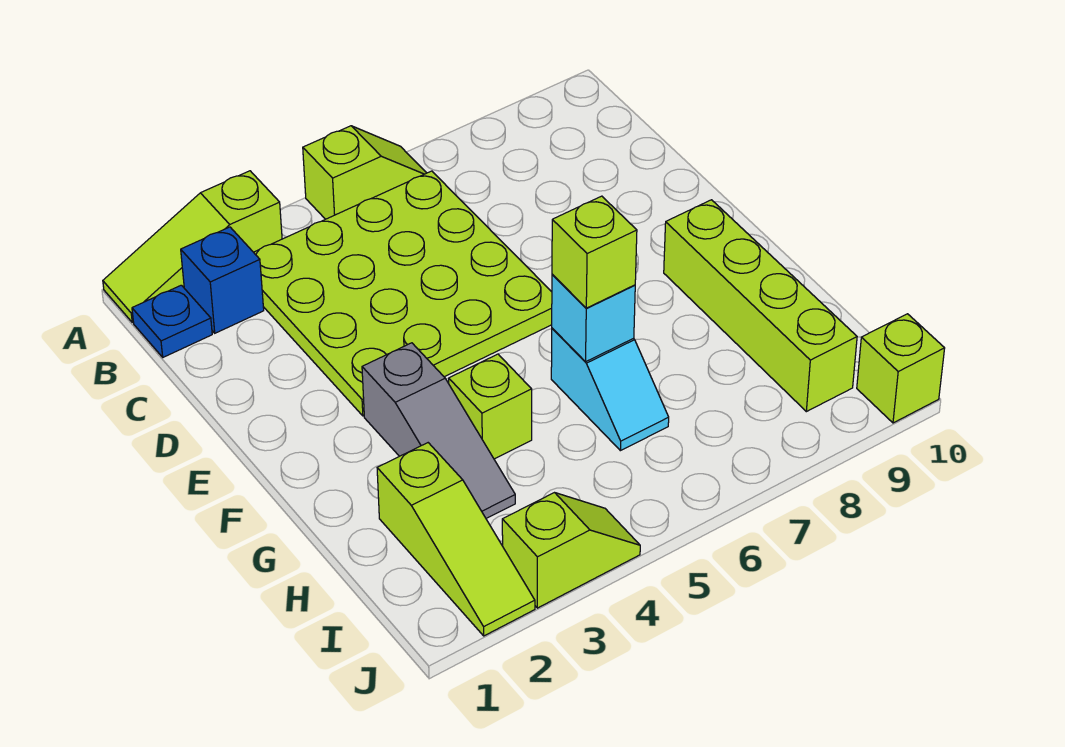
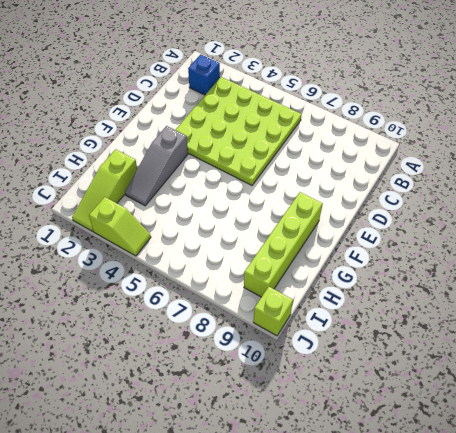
none -> lime 1x3 slope [103,171,282,322]
none -> lime 1x2 slope [303,126,426,219]
none -> blue 1x1 plate [132,285,212,357]

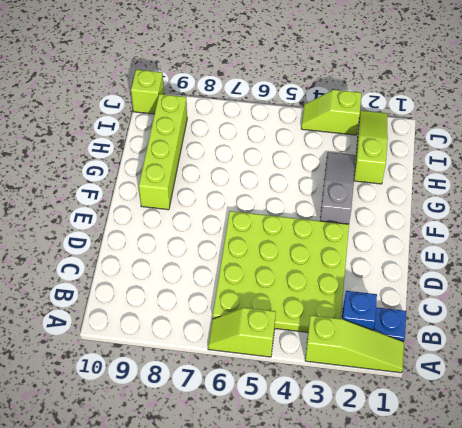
none -> lime 1x1 brick [449,354,532,459]
none -> cyan 1x2 slope [551,328,669,451]
none -> cyan 1x1 brick [552,274,635,362]

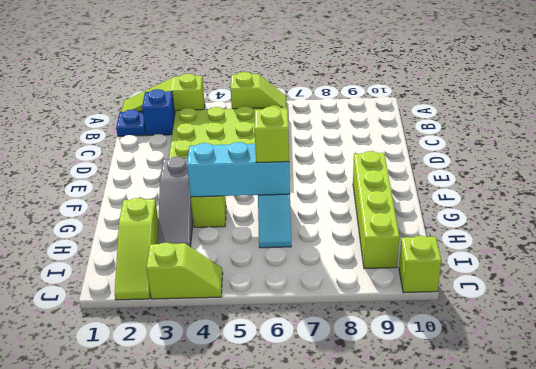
cyan 1x3 brick [187,142,290,197] -> cyan 1x1 brick [552,274,635,362]

